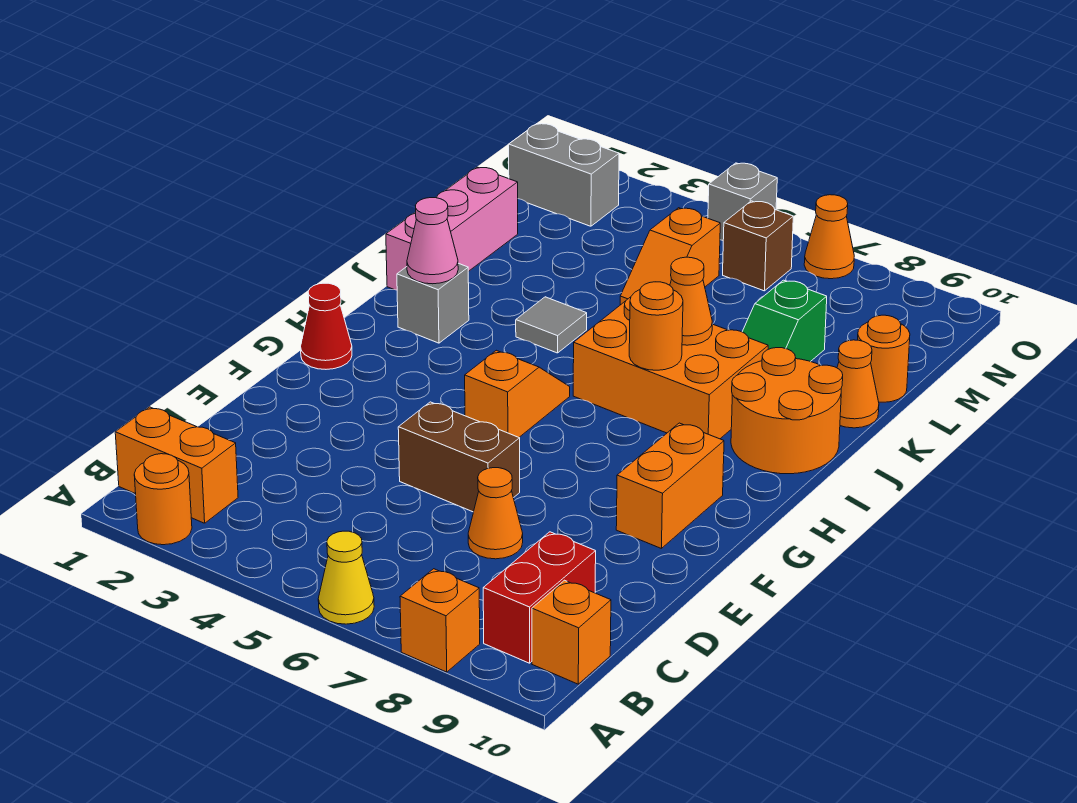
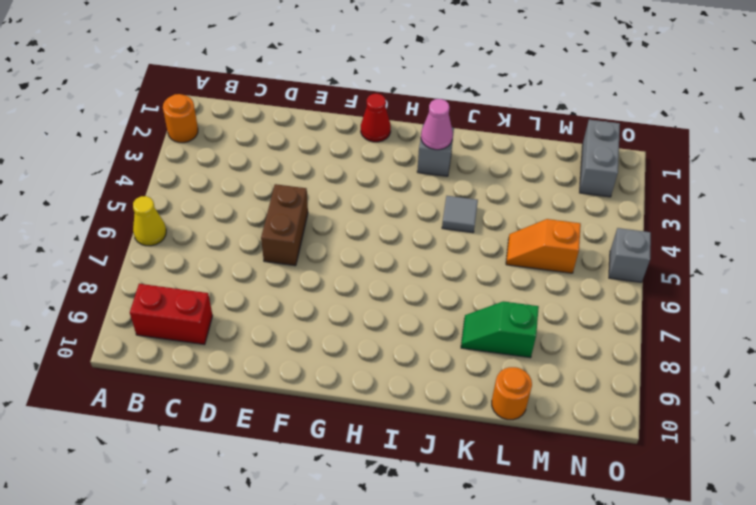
none -> orange 1x1 brick [400,569,480,672]
none -> orange 1x2 brick [115,407,238,523]
none -> orange 1x1 brick [532,580,611,684]

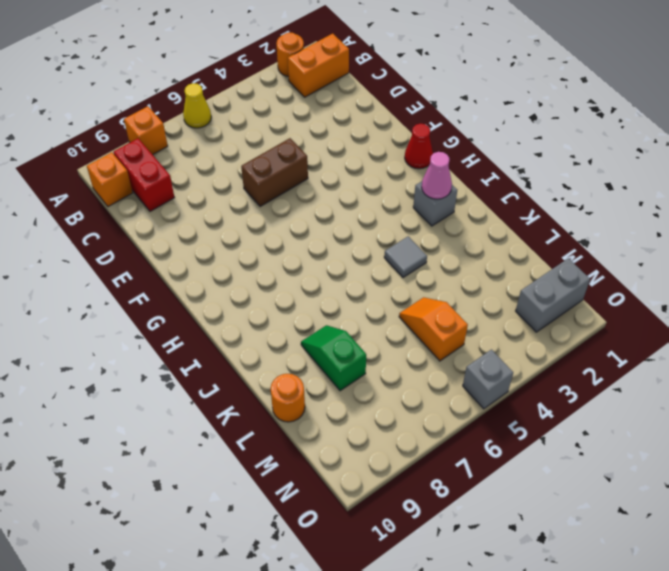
none -> orange 1x1 cone [468,468,523,559]
none -> orange 1x2 brick [616,423,724,548]
none -> orange 1x2 slope [465,350,570,437]

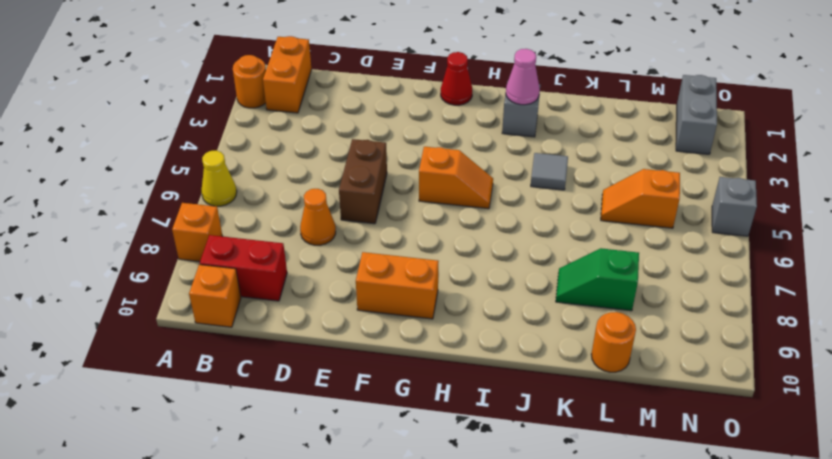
none -> orange 2x3 brick [573,297,768,439]
none -> orange 2x2 round brick [731,348,843,474]
none -> pink 1x3 brick [386,167,518,290]

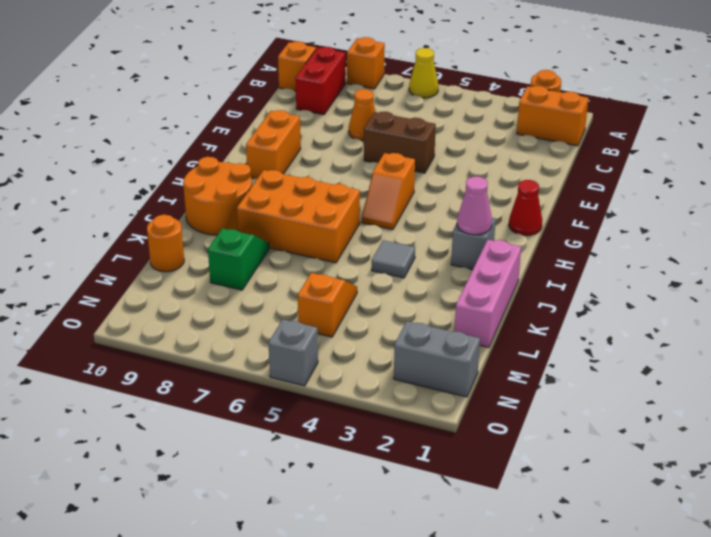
none -> orange 1x1 cone [837,340,879,428]
none -> brown 1x1 brick [723,201,793,291]
none -> orange 1x1 cone [804,195,854,279]

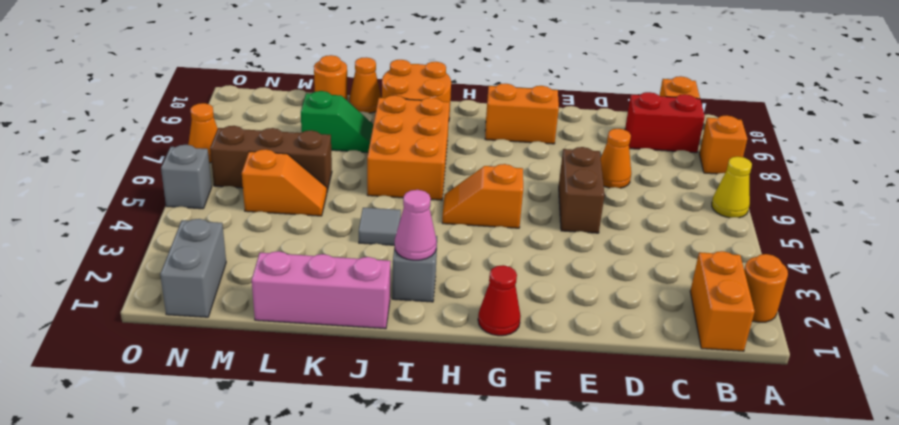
brown 1x3 brick [210,126,332,191] -> brown 1x1 brick [723,201,793,291]
none -> orange 1x1 round brick [629,282,683,370]
none -> orange 1x1 cone [670,257,712,345]

